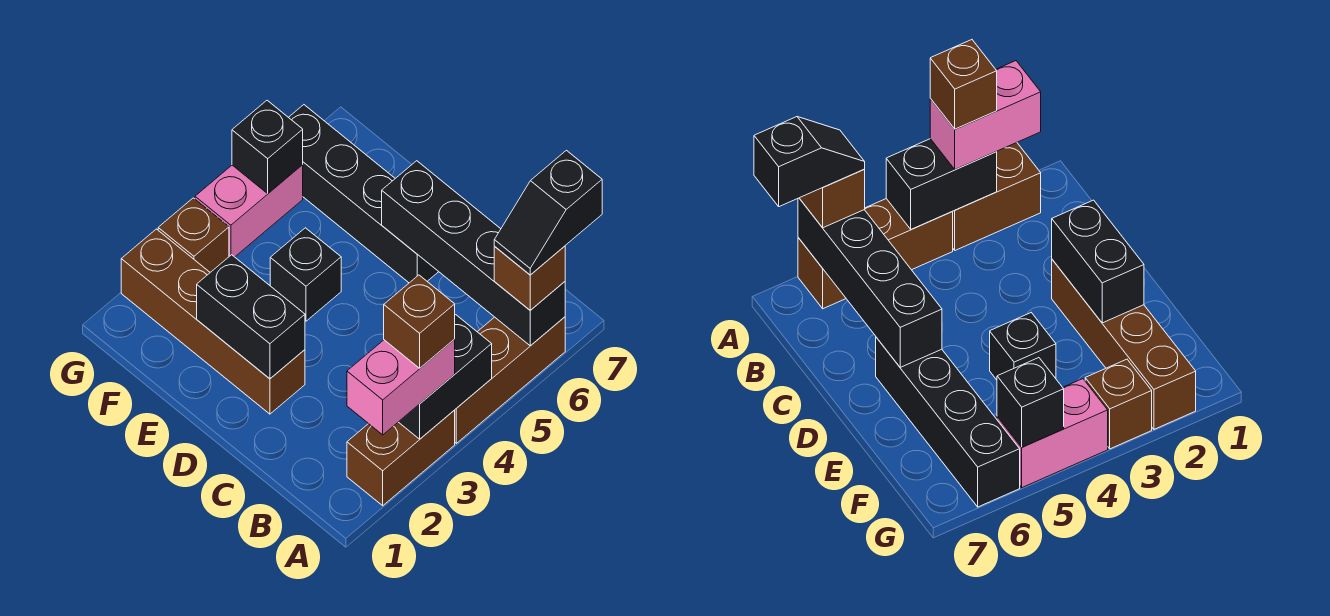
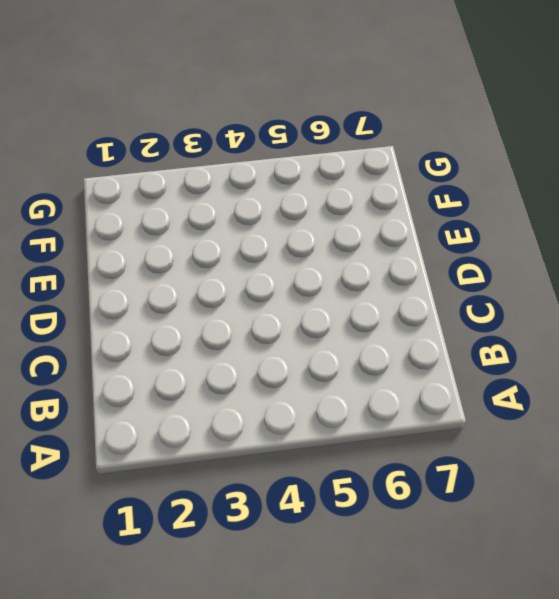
none -> brown 1x2 brick [347,410,455,506]
none -> brown 1x3 brick [455,317,565,443]
none -> brown 1x4 brick [121,229,305,414]

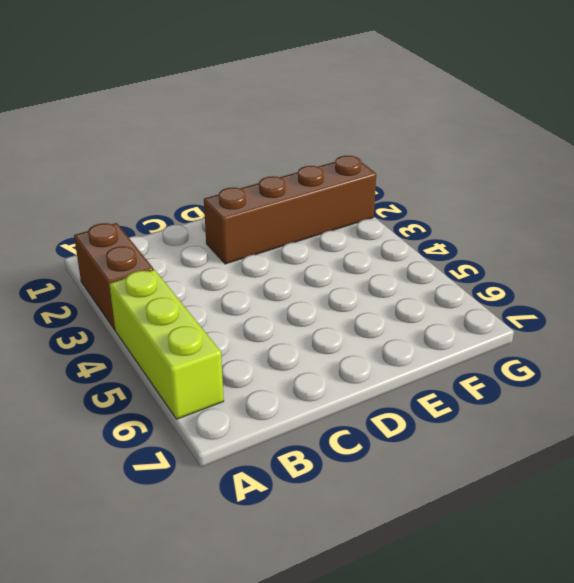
lime 1x3 brick [109,270,224,419] -> brown 1x3 brick [455,317,565,443]
none -> black 1x4 brick [289,105,439,283]
none -> black 1x1 brick [270,228,341,321]
none -> brown 1x1 brick [158,198,229,272]

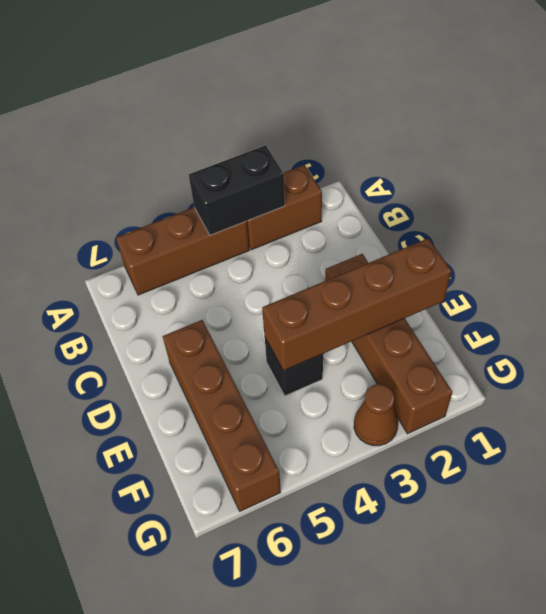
brown 1x4 brick [163,320,281,511] -> black 1x4 brick [289,105,439,283]
brown 1x4 brick [262,238,451,371] -> black 1x2 brick [197,255,305,379]
brown 1x1 cone [354,384,398,446] -> brown 1x1 brick [158,198,229,272]
none -> pink 1x2 brick [195,164,303,257]
none -> black 1x4 brick [382,161,565,346]
none -> black 1x1 brick [232,100,303,193]

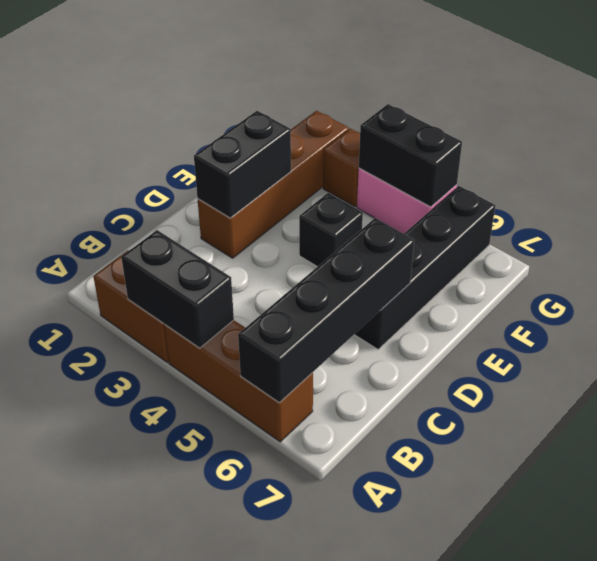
black 1x2 brick [359,104,462,207] -> black 1x1 brick [232,100,303,193]
none -> pink 1x2 brick [347,339,455,435]
none -> brown 1x1 brick [494,246,565,310]
none -> brown 1x1 brick [384,275,455,368]

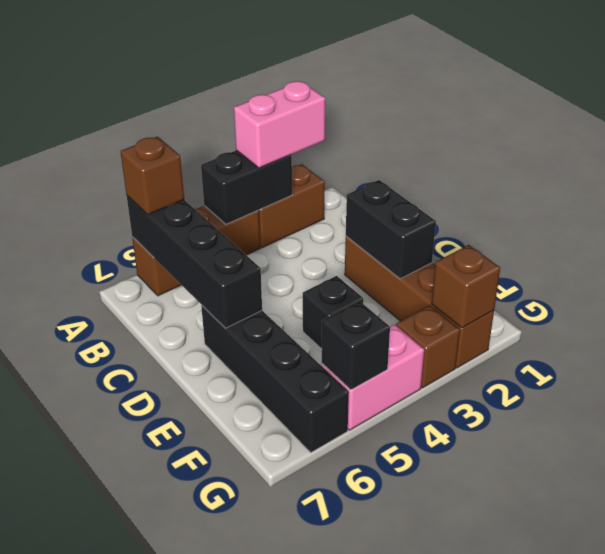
brown 1x1 brick [432,245,500,328] -> brown 1x1 brick moved to [384,275,455,368]
none -> black 1x2 slope [494,150,602,275]

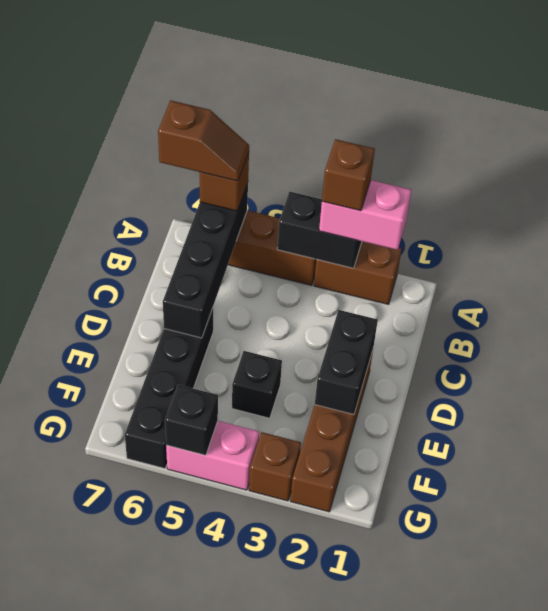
brown 1x2 slope [158,100,249,181] -> black 1x2 slope [494,150,602,275]

